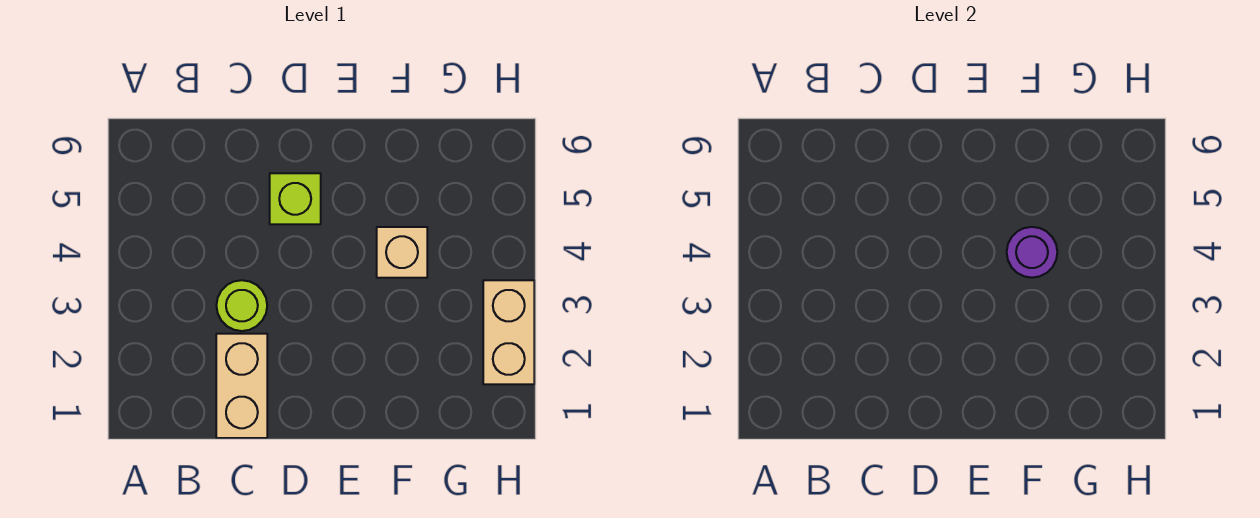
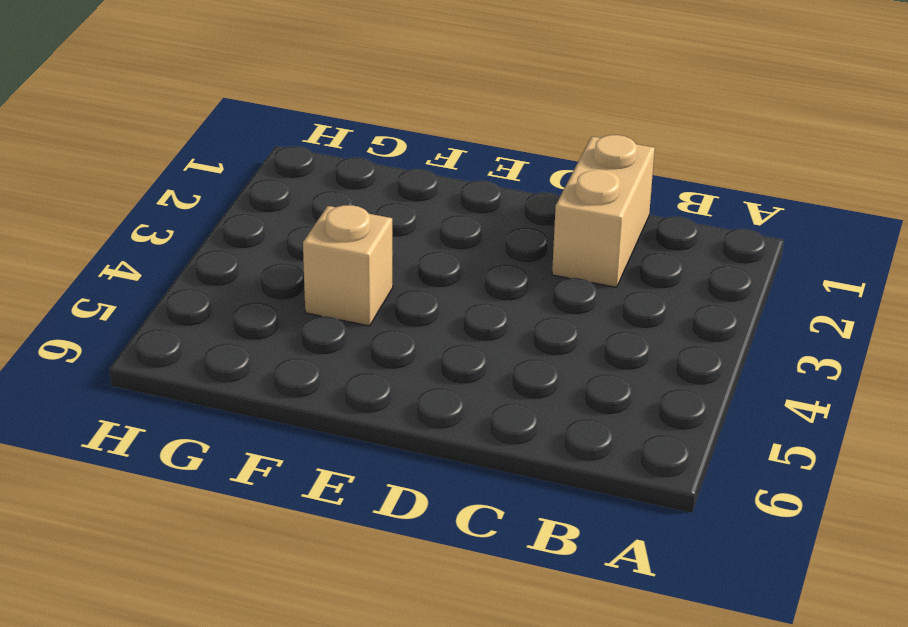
none -> lime 1x1 round brick [216,280,267,331]
none -> lime 1x1 brick [270,173,321,224]

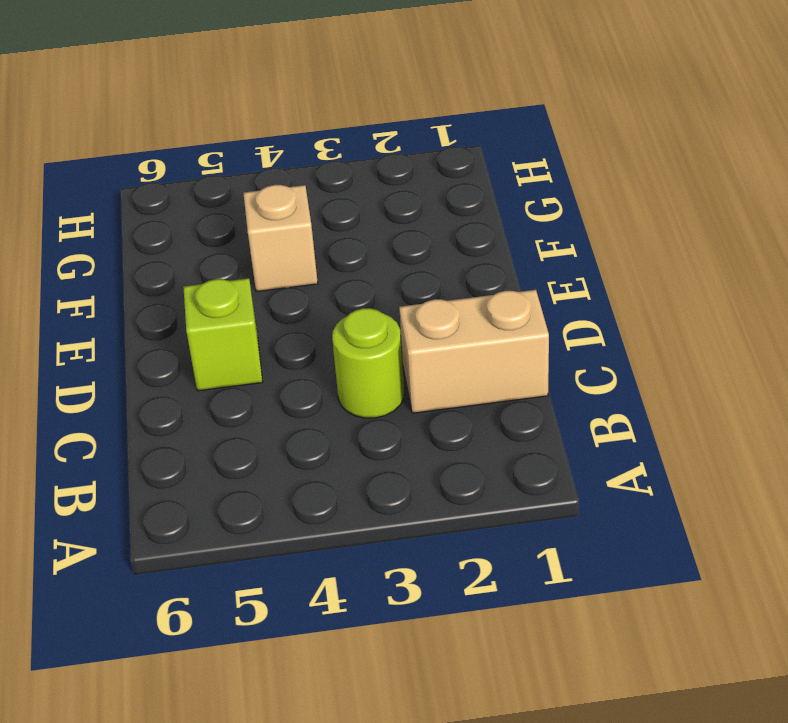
none -> tan 1x2 brick [483,280,534,384]
none -> purple 1x1 round brick [1007,227,1057,278]

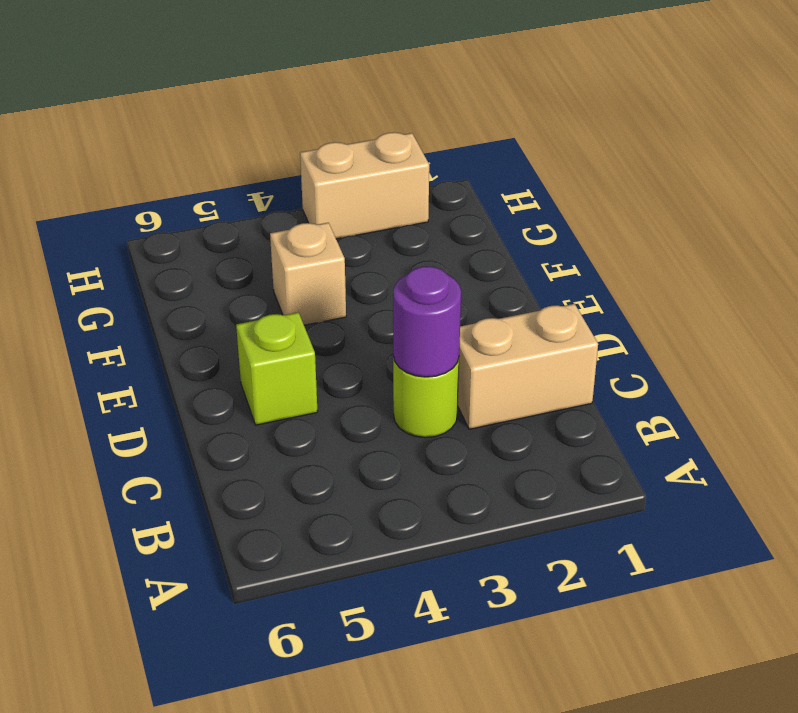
purple 1x1 round brick [393,266,461,377] -> purple 1x1 round brick moved to [1007,227,1057,278]

